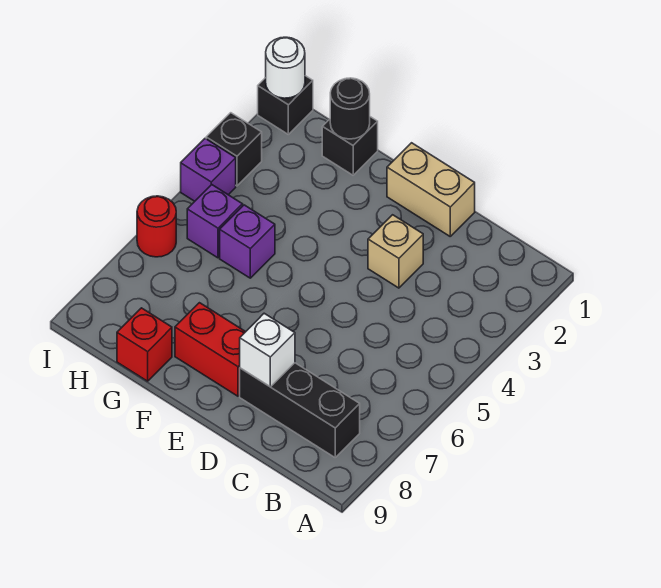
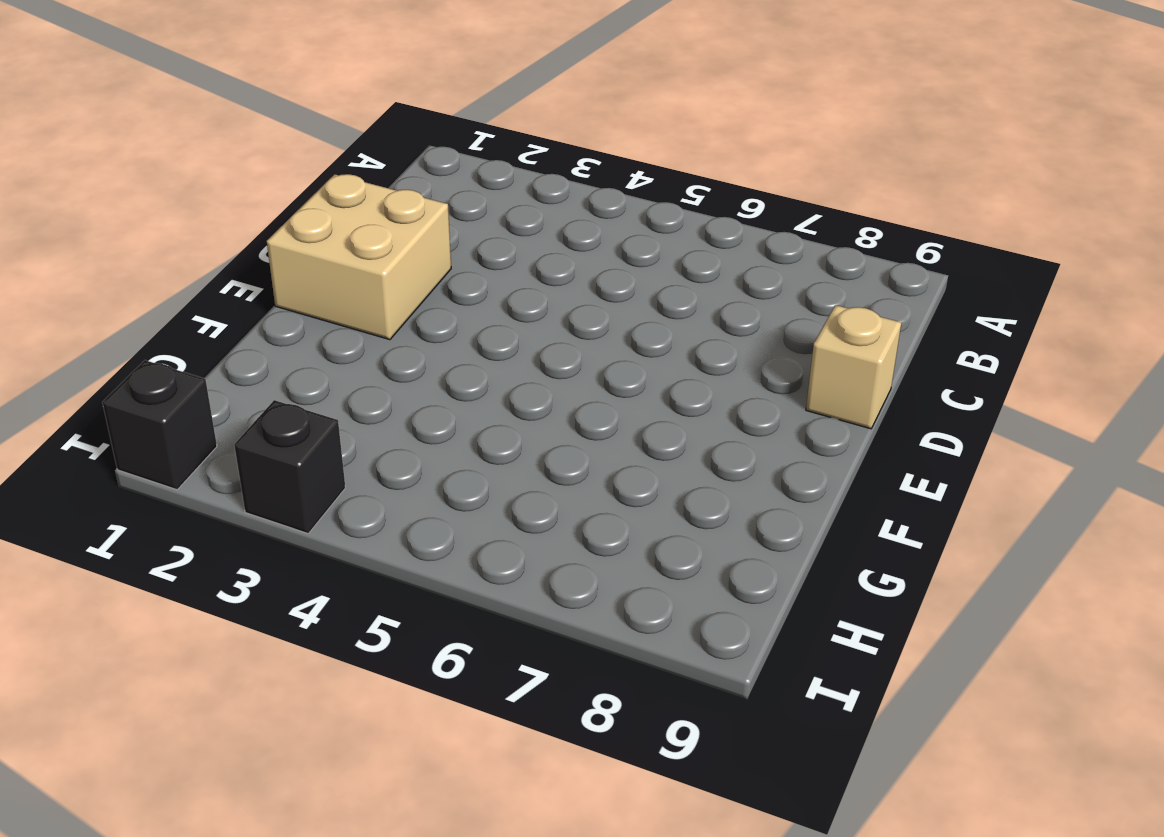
tan 2x2 brick [267,174,451,340] -> tan 1x2 brick [387,143,475,236]
tan 1x1 brick [806,305,901,429] -> tan 1x1 brick moved to [368,215,423,288]
none -> black 1x3 brick [240,363,360,457]
none -> red 1x2 brick [175,303,245,396]
none -> black 1x1 brick [322,117,378,175]

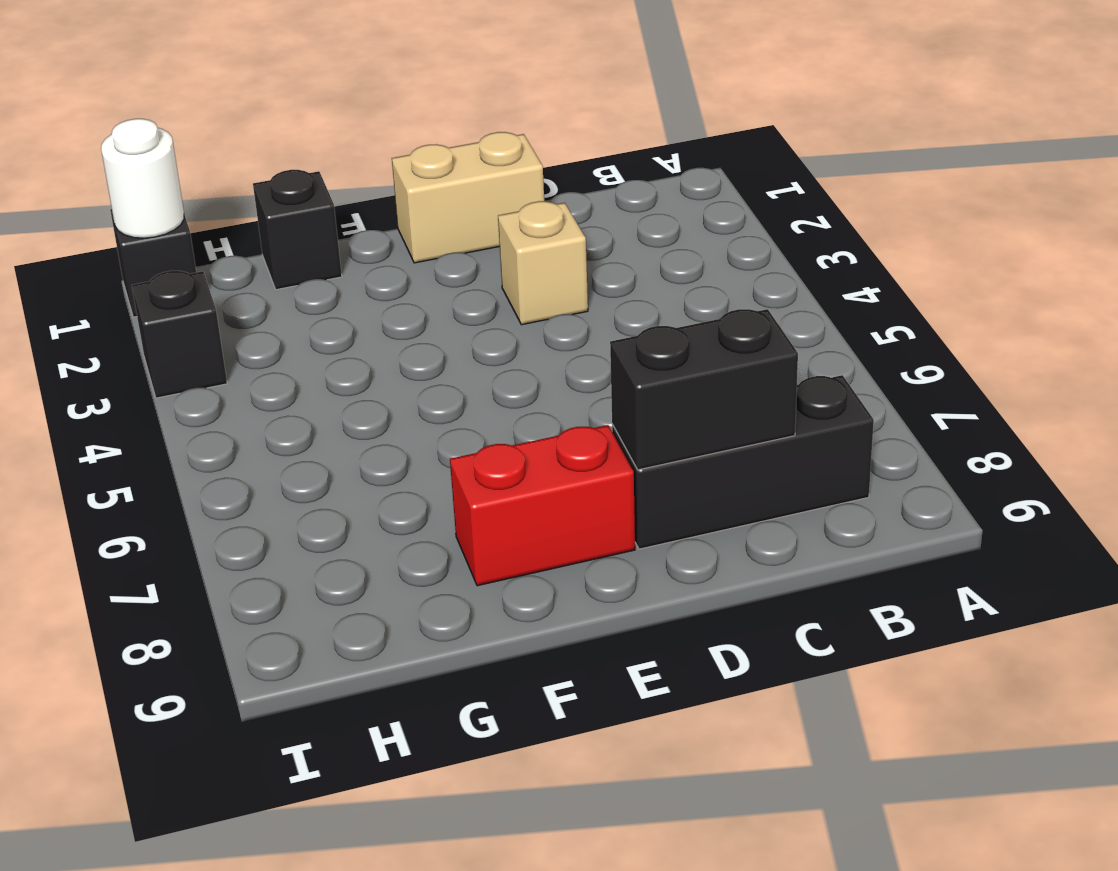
black 1x2 brick [610,309,798,470] -> white 1x1 brick [240,313,295,387]
none -> purple 1x1 brick [220,205,275,278]
none -> red 1x1 brick [117,308,172,381]
none -> purple 1x1 brick [187,185,243,258]

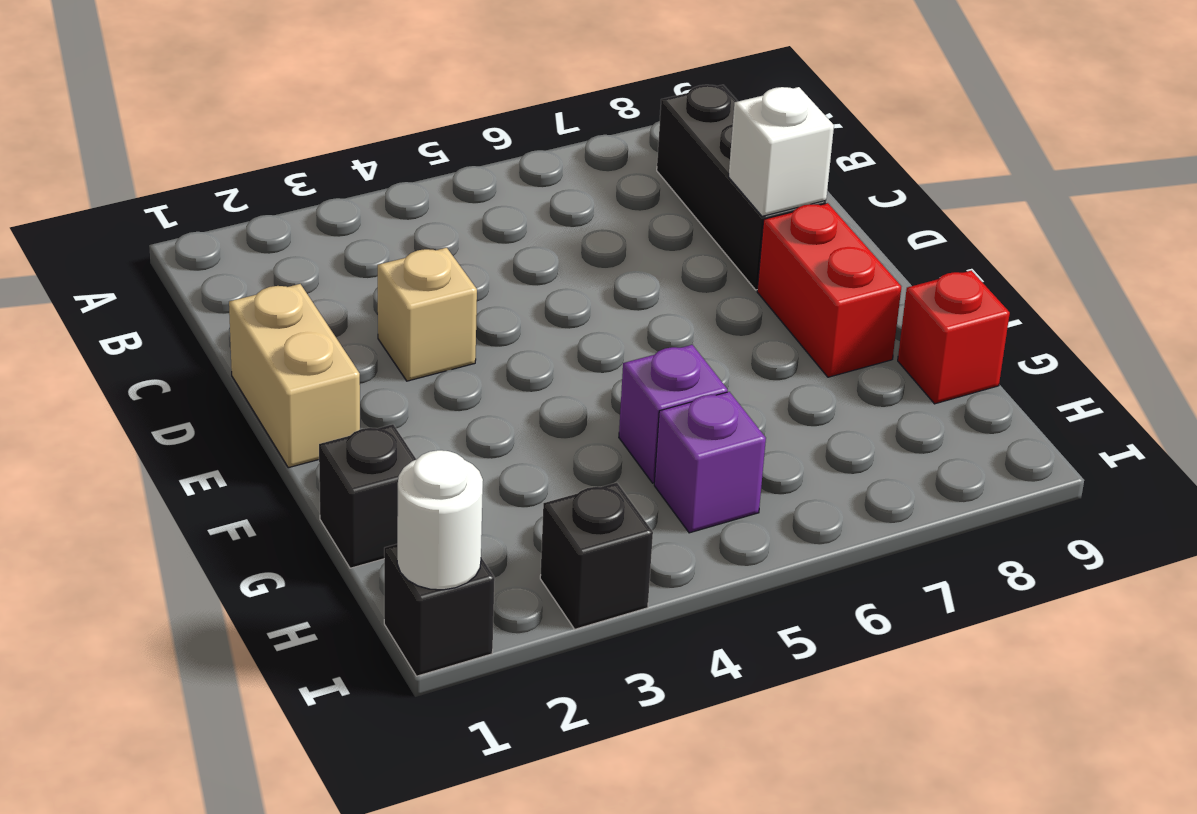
none -> purple 1x1 brick [181,139,236,201]
none -> red 1x1 round brick [137,196,176,257]
none -> black 1x1 round brick [330,78,370,139]

